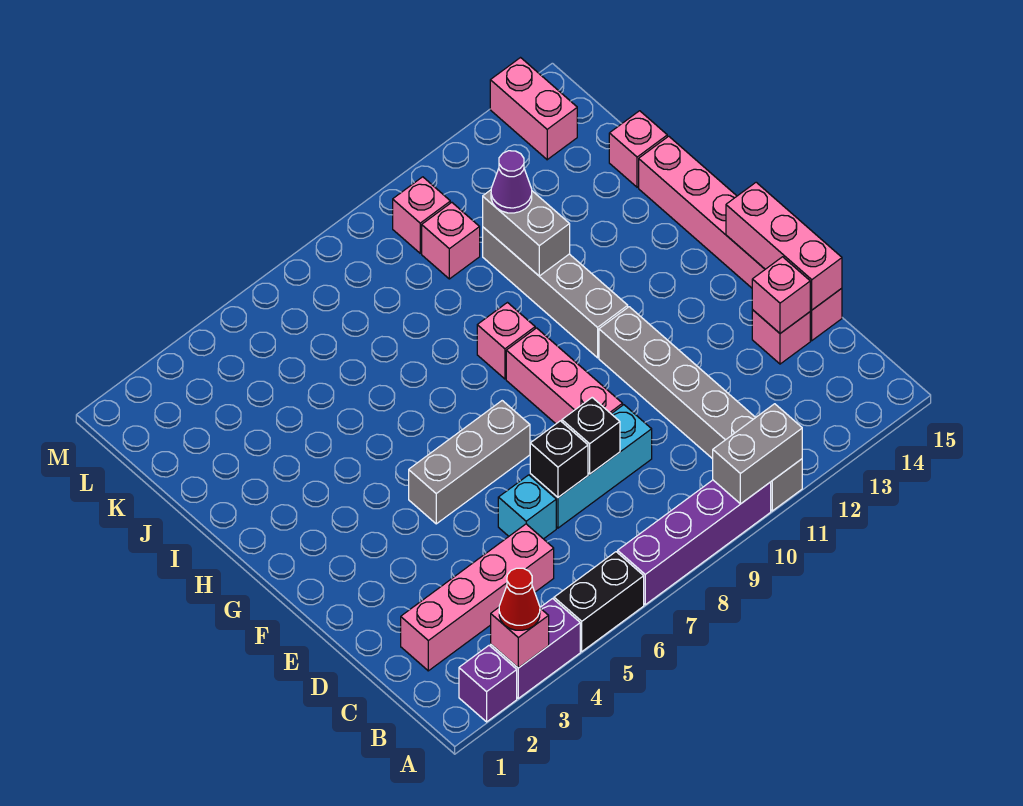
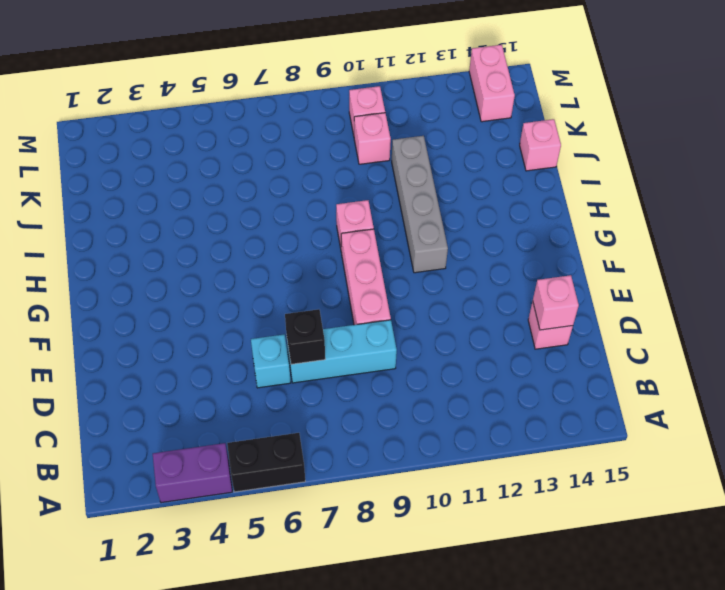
none -> purple 1x1 brick [459,646,517,722]
none -> purple 1x4 brick [618,480,771,605]
none -> grey 1x6 brick [599,307,802,511]

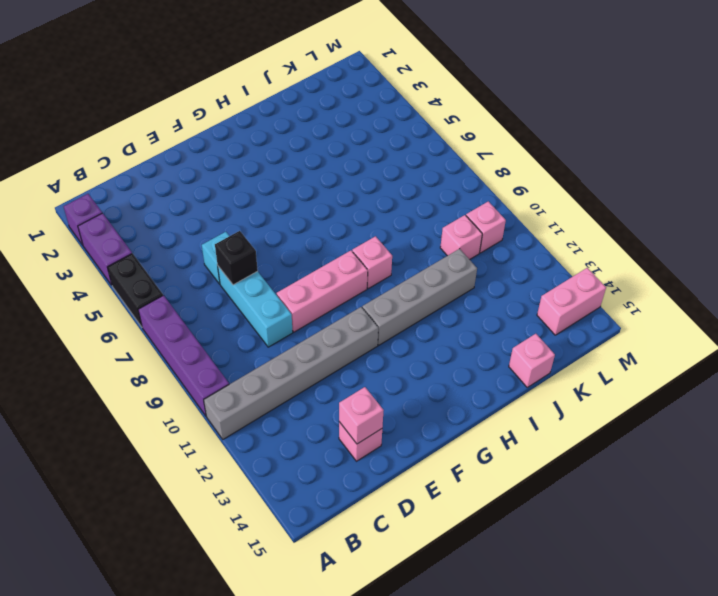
none -> pink 1x4 brick [401,524,554,671]
none -> pink 1x6 brick [639,136,842,341]
none -> grey 1x3 brick [409,401,530,524]

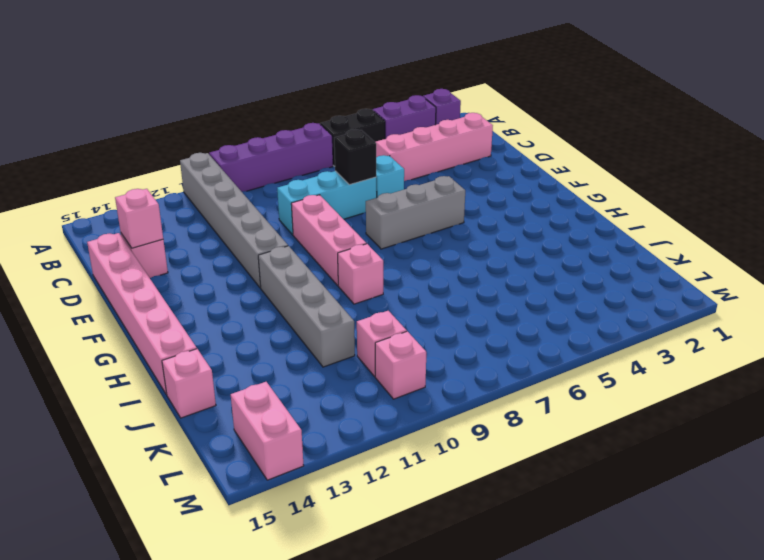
none -> pink 1x1 brick [491,608,549,668]
none -> grey 1x2 brick [713,404,802,504]
none -> black 1x1 brick [562,398,620,474]

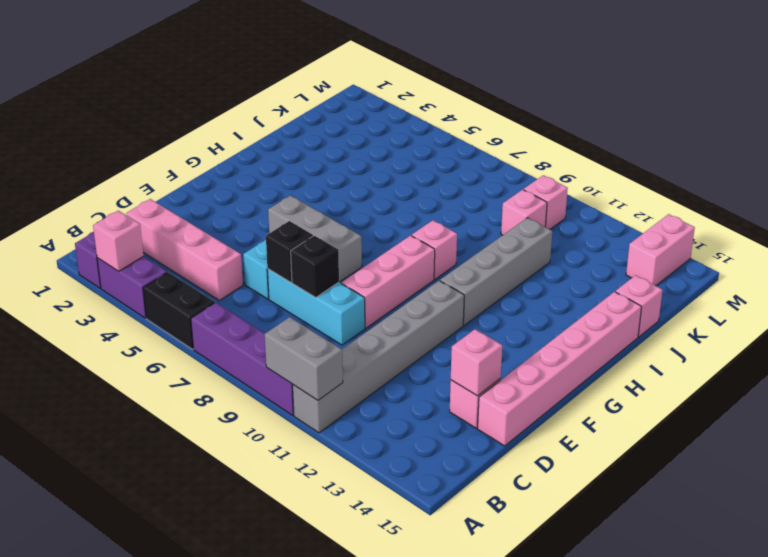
none -> pink 1x3 brick [726,182,842,310]
none -> grey 1x2 brick [483,190,570,276]
none -> red 1x1 cone [499,568,540,630]

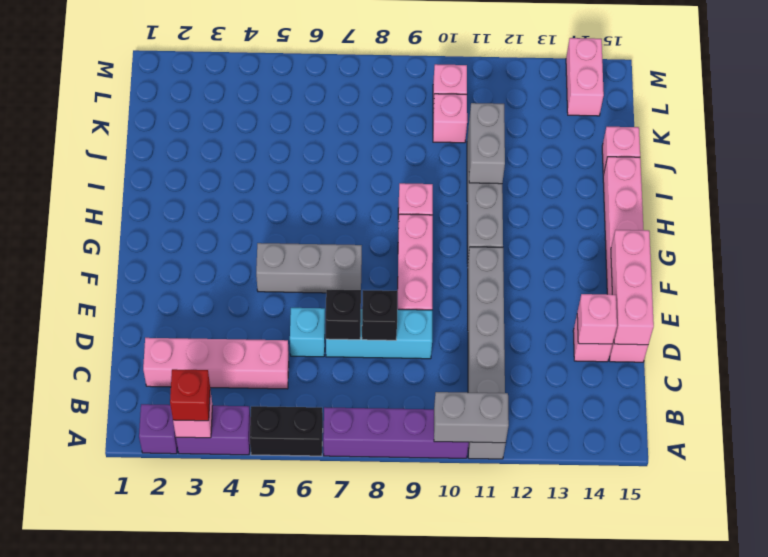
red 1x1 brick [170,369,210,421] -> red 1x1 cone [499,568,540,630]
none -> purple 1x1 cone [491,151,532,213]

